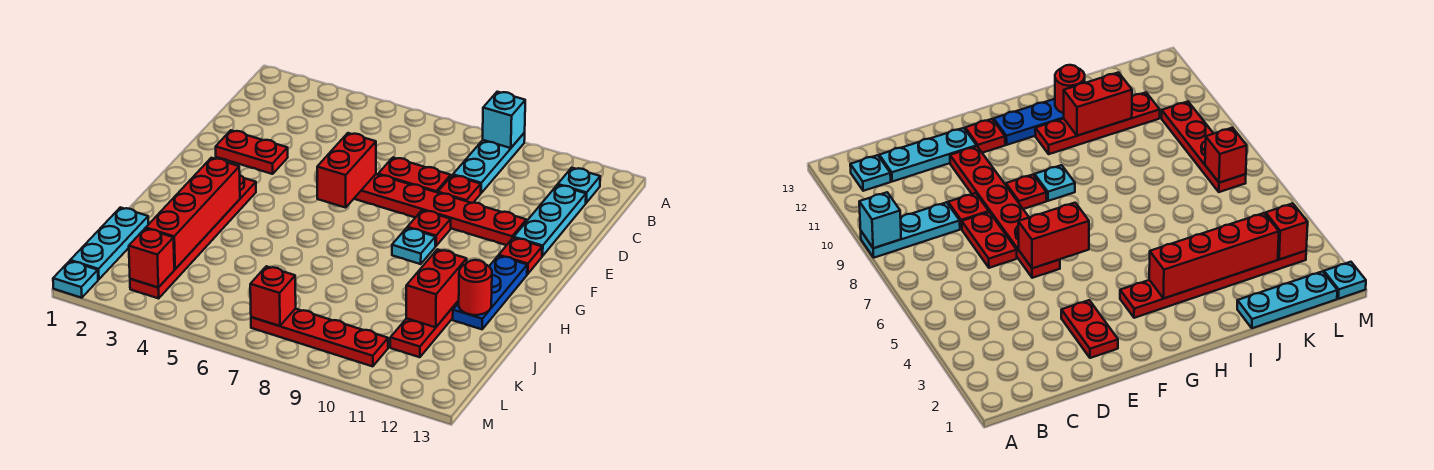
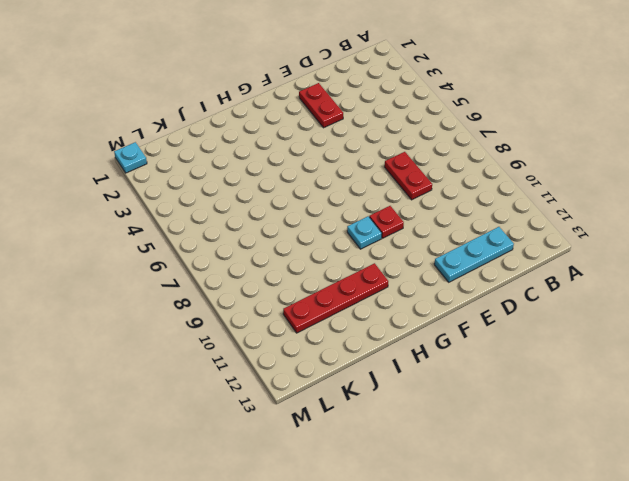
none -> cyan 1x3 plate [453,133,525,193]
none -> cyan 1x1 plate [558,168,600,203]
none -> red 1x1 plate [438,175,481,203]

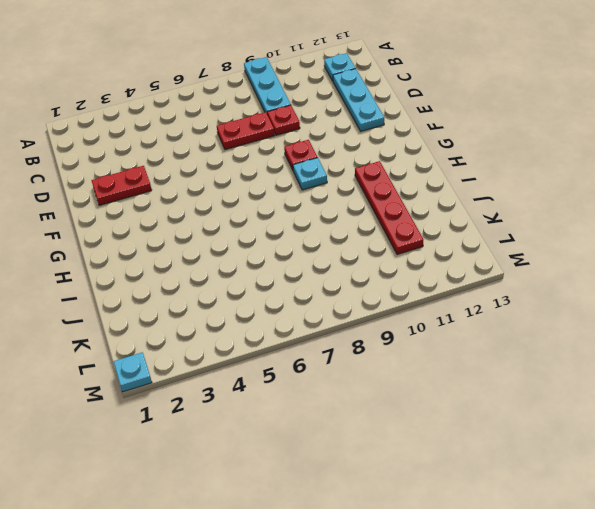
none -> red 1x6 plate [354,174,526,245]
none -> red 1x1 plate [499,238,542,274]
none -> red 1x6 plate [130,176,256,298]

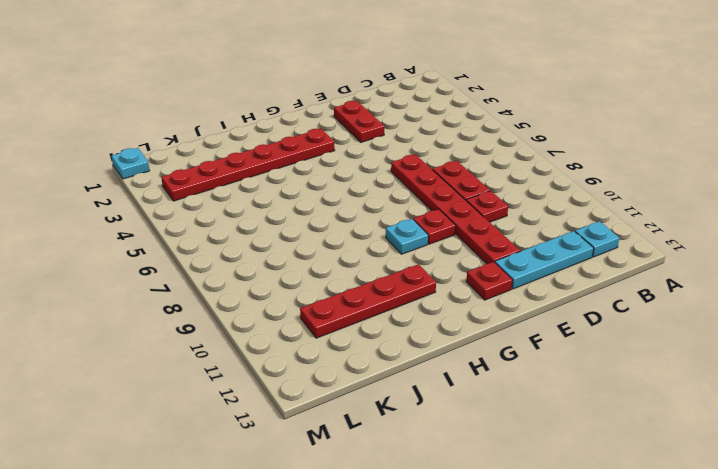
none -> cyan 1x3 plate [453,133,525,193]
none -> blue 1x3 plate [453,256,527,329]
none -> cyan 1x3 plate [70,207,149,279]

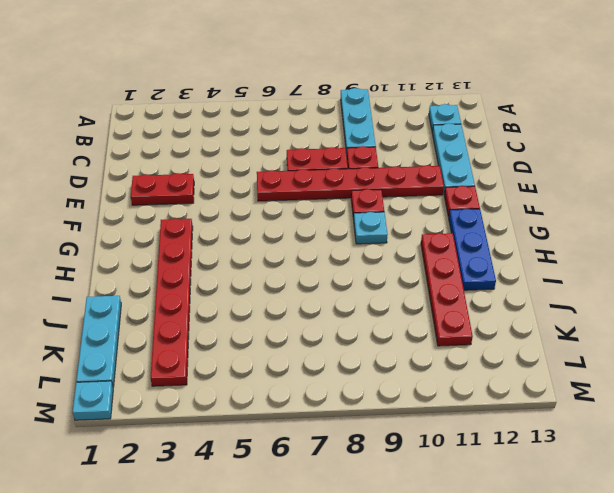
none -> red 1x4 plate [251,309,388,366]
none -> cyan 1x1 brick [483,92,525,148]
none -> red 1x2 brick [317,133,376,208]

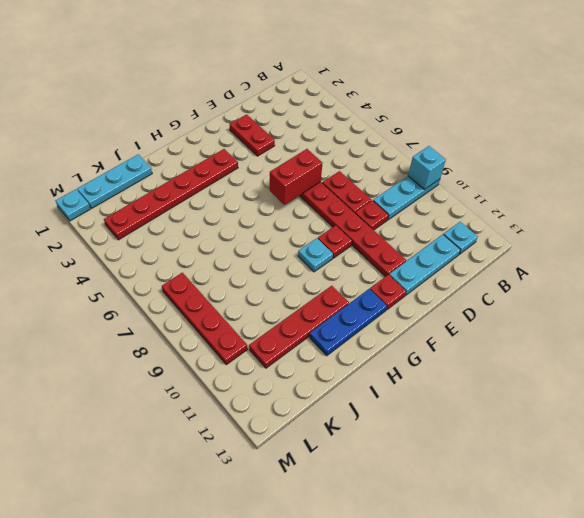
none -> red 1x4 brick [146,158,240,269]
none -> red 1x2 brick [406,249,467,327]
none -> red 1x1 round brick [458,260,492,315]

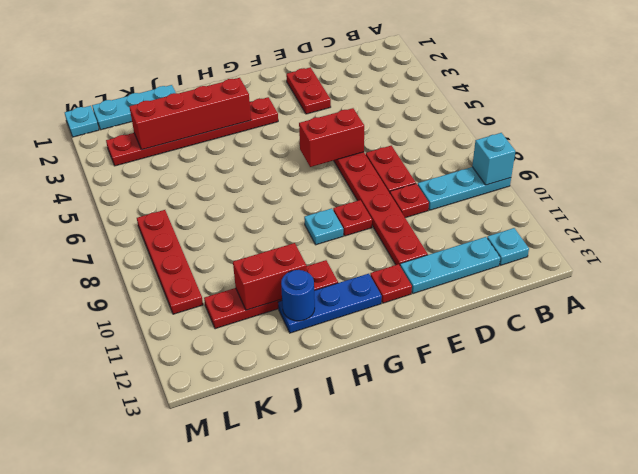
blue 1x1 round brick [281,270,315,321] -> red 1x1 round brick [458,260,492,315]
none -> red 1x1 brick [129,228,174,287]
none -> red 1x1 brick [250,266,296,326]

